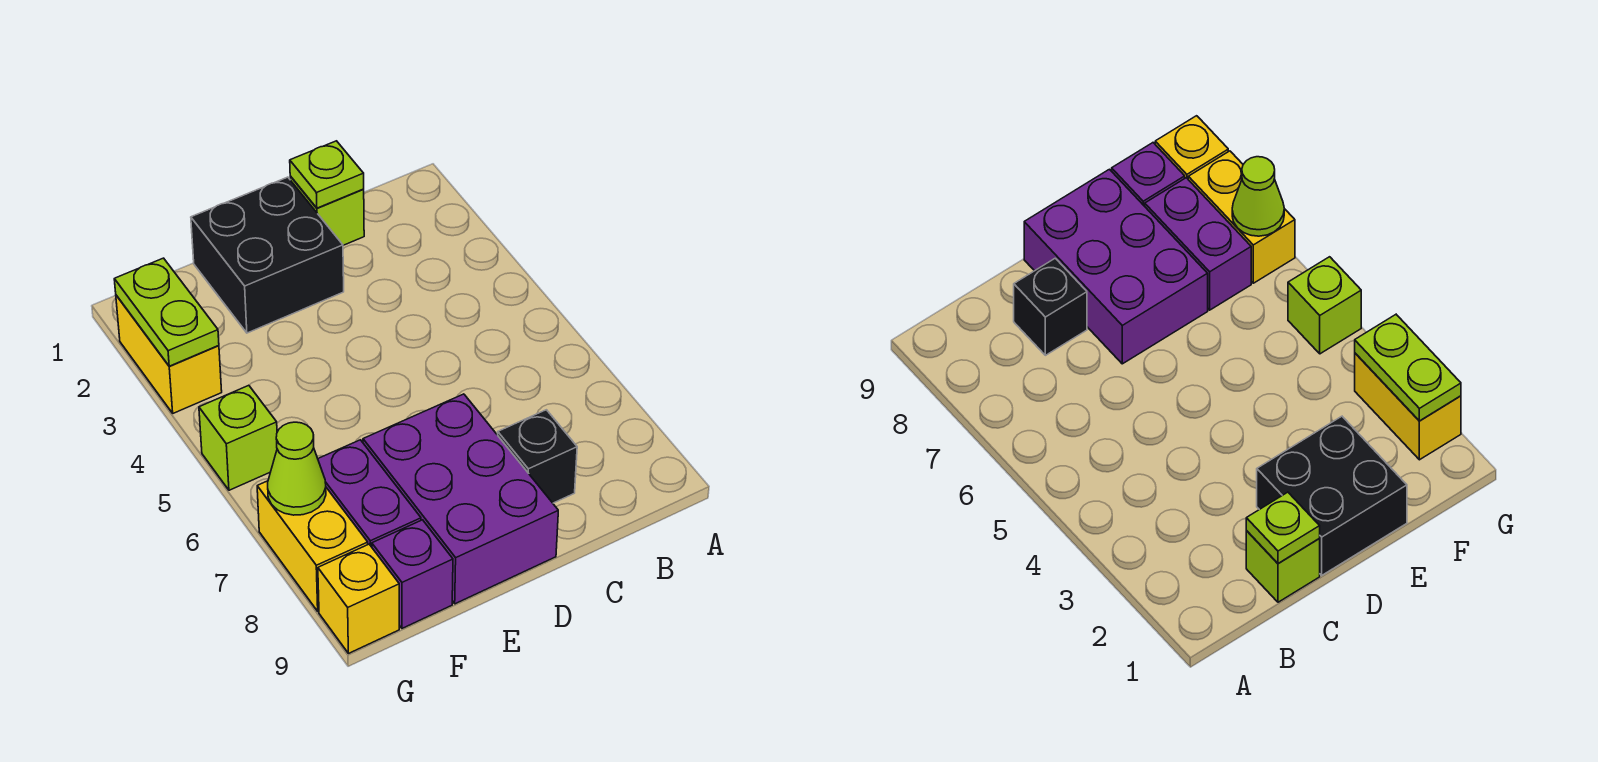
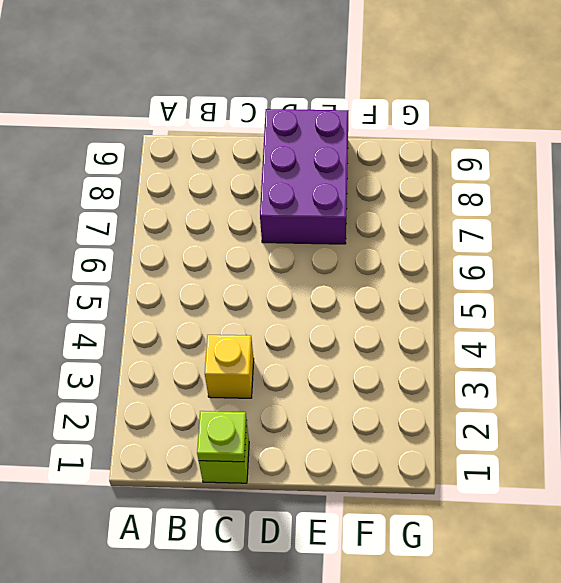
yellow 1x1 brick [205,335,254,398] -> yellow 1x1 brick moved to [318,544,399,653]
none -> black 1x1 brick [498,410,577,503]
none -> black 2x2 brick [191,177,344,333]
none -> purple 1x2 brick [318,440,421,547]

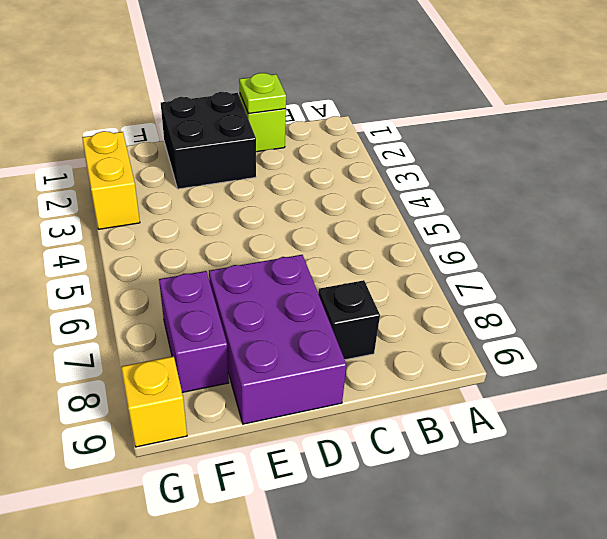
none -> purple 1x1 brick [372,520,453,628]
none -> lime 1x1 brick [199,385,277,490]
none -> yellow 1x2 brick [257,481,368,611]

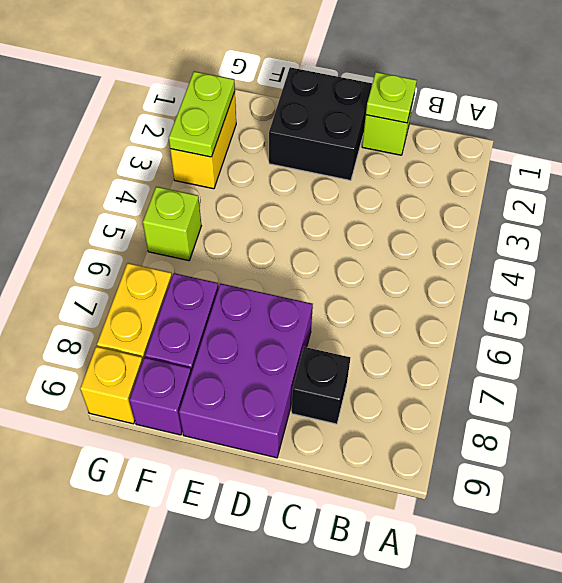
none -> lime 1x1 cone [268,422,326,515]

